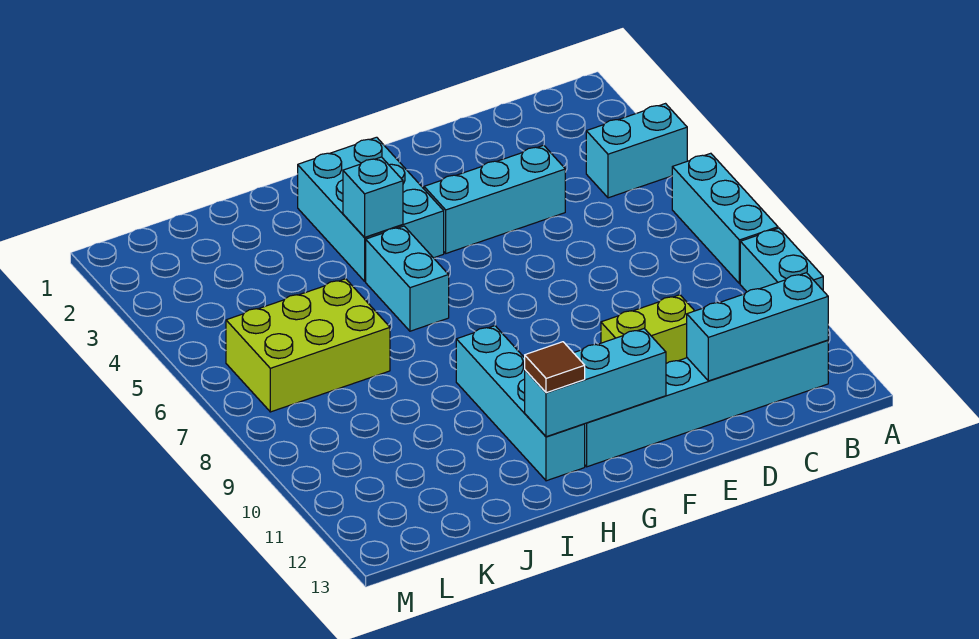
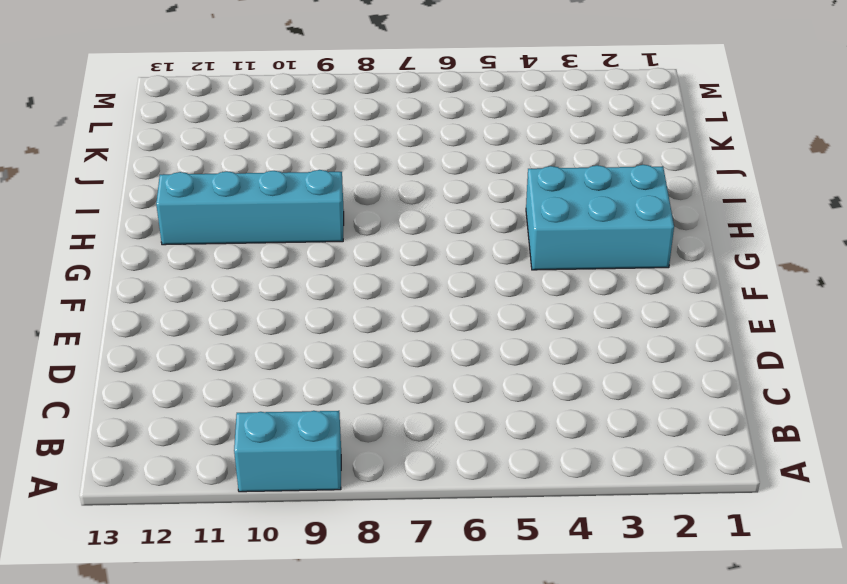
none -> cyan 1x2 brick [586,104,687,198]
none -> cyan 1x3 brick [672,153,778,284]
none -> cyan 1x6 brick [585,340,828,467]

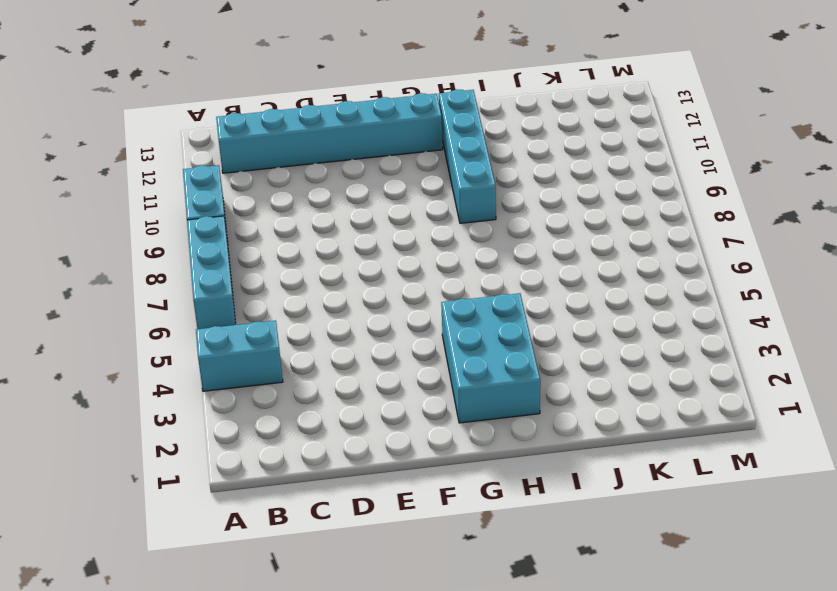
none -> cyan 1x3 brick [424,145,565,253]
none -> lime 1x2 brick [601,295,694,364]
none -> cyan 1x2 brick [366,226,449,331]

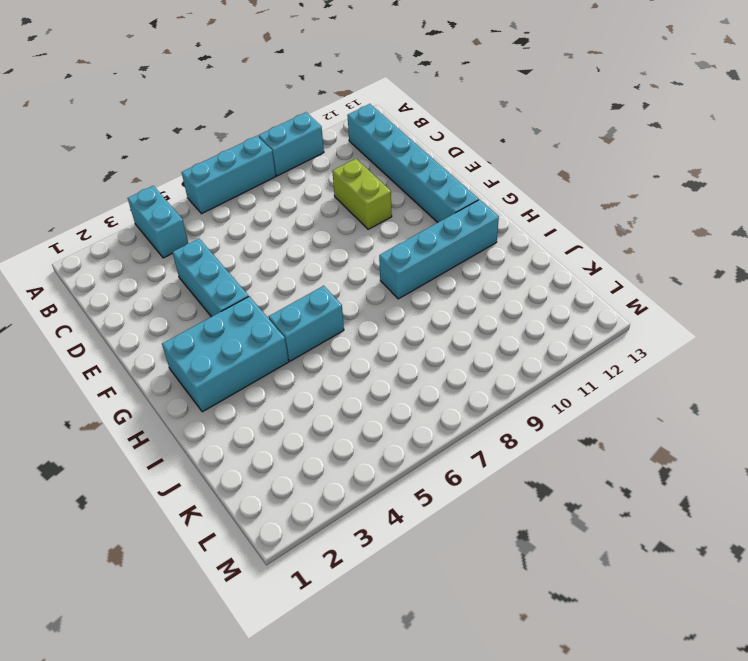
none -> lime 2x3 brick [226,279,390,412]
none -> cyan 1x3 brick [687,273,828,381]
none -> cyan 1x3 brick [525,329,666,437]

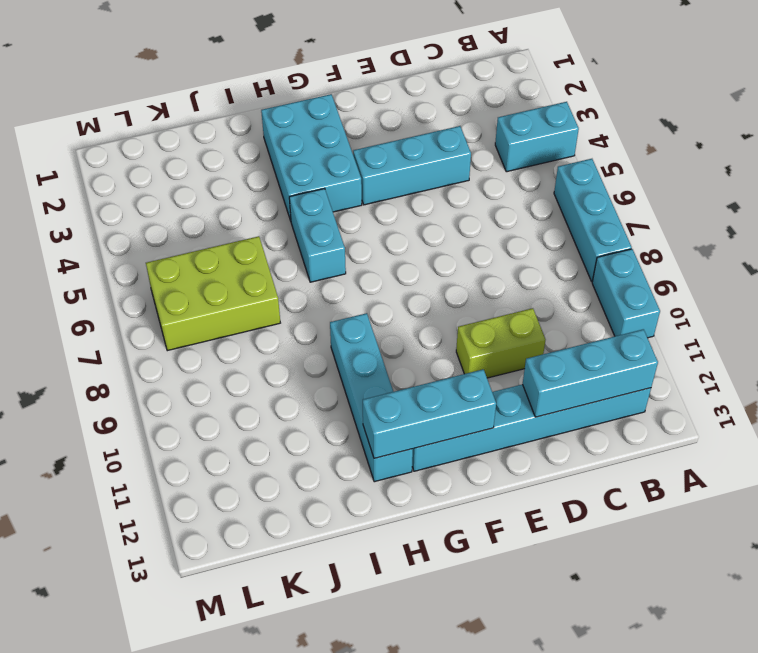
none -> cyan 1x1 brick [343,157,403,237]
none -> brown 1x1 tile [525,342,585,393]

